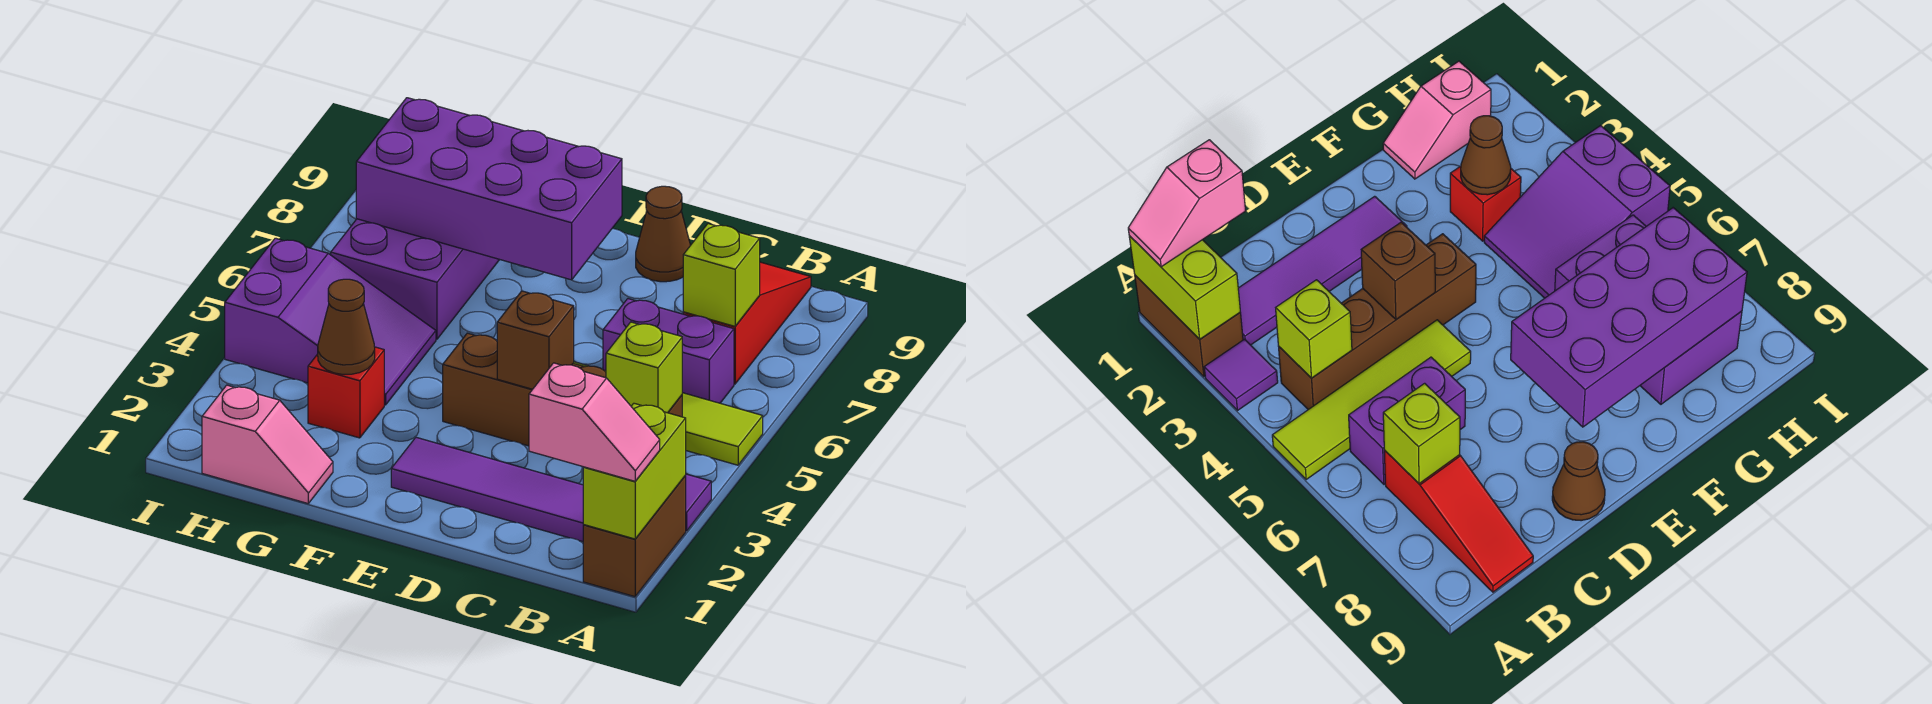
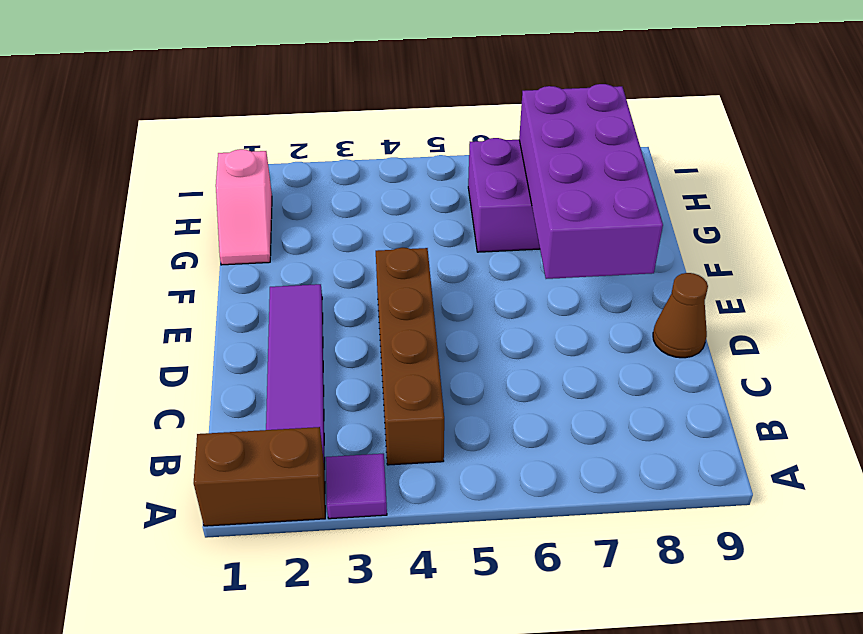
none -> lime 1x4 tile [574,362,763,465]
none -> purple 1x2 brick [603,299,734,403]
none -> red 1x3 slope [683,262,811,384]

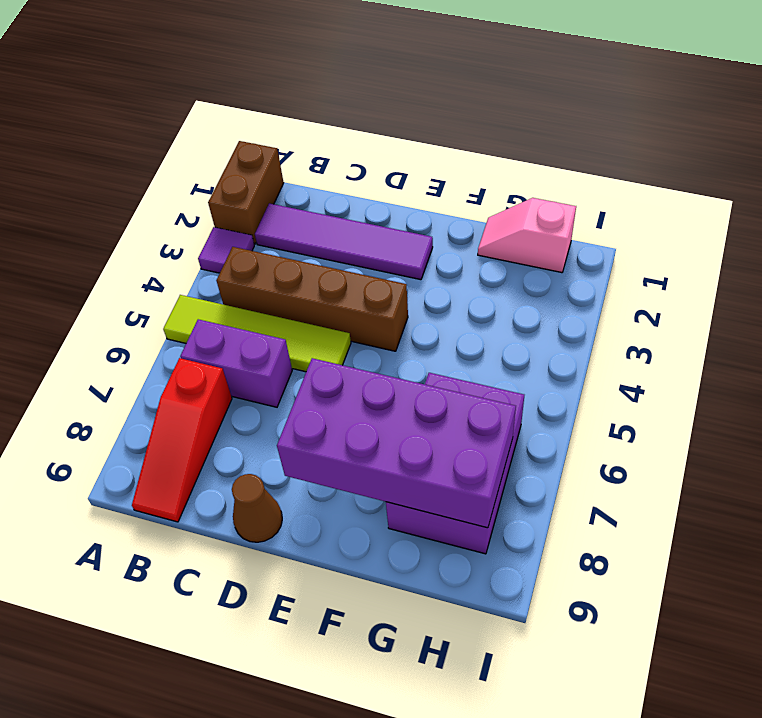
none -> red 1x1 brick [308,347,384,438]
none -> purple 2x3 slope [225,238,436,405]
none -> lime 1x2 brick [583,403,686,539]

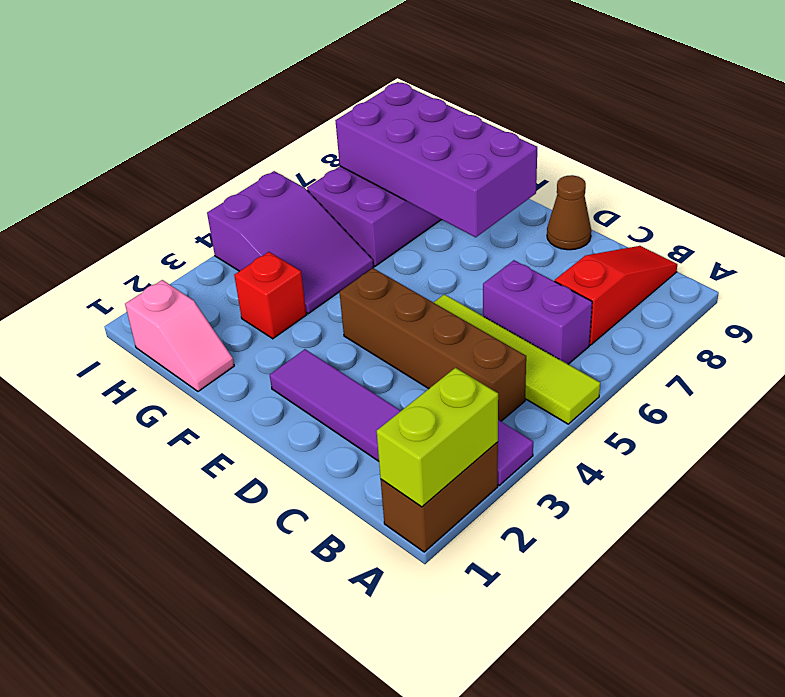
none -> lime 1x1 brick [606,322,682,413]
none -> lime 1x1 brick [683,224,760,326]
none -> brown 1x1 brick [497,291,574,389]

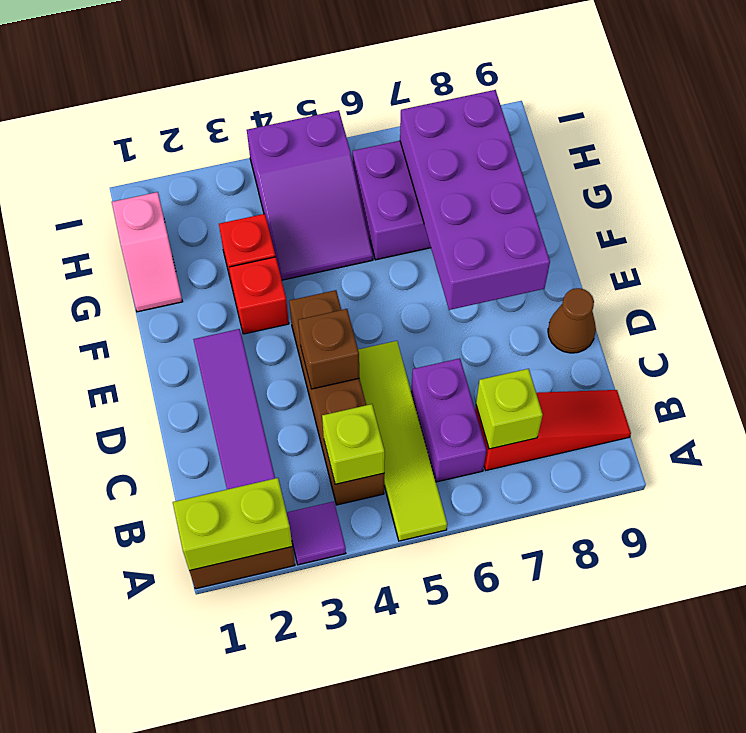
red 1x1 brick [229,257,289,334] -> none
none -> brown 1x1 cone [318,279,375,374]
none -> pink 1x2 slope [529,363,660,481]

